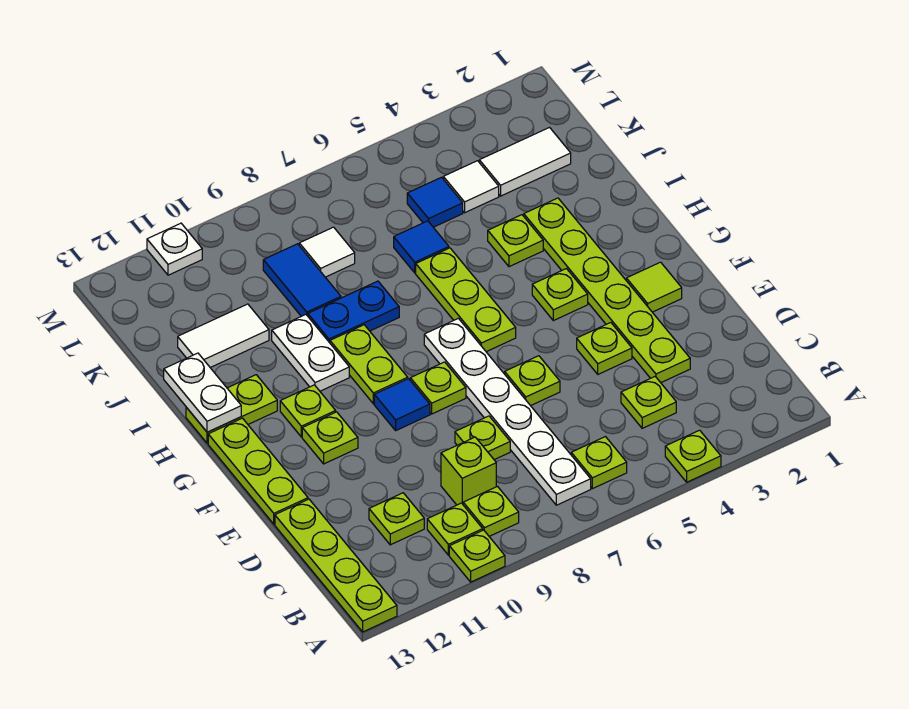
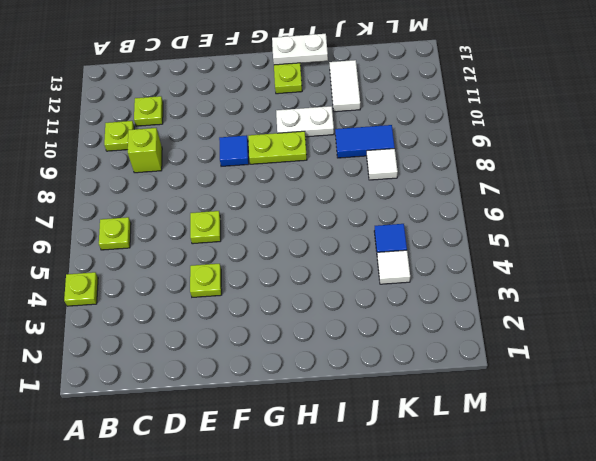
none -> lime 1x1 plate [449,530,505,582]
none -> lime 1x4 plate [275,499,397,632]
none -> white 1x6 plate [424,318,591,505]
none -> lime 1x1 plate [463,487,519,536]

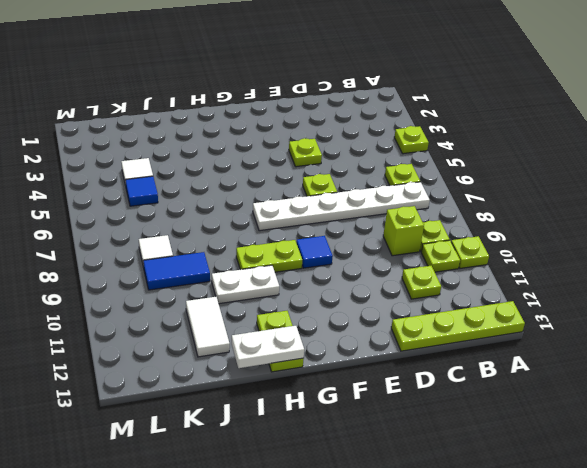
none -> lime 1x1 plate [621,377,676,428]
none -> lime 1x6 plate [524,198,690,383]
none -> lime 1x1 plate [455,416,510,460]
none -> lime 1x3 plate [208,418,308,524]

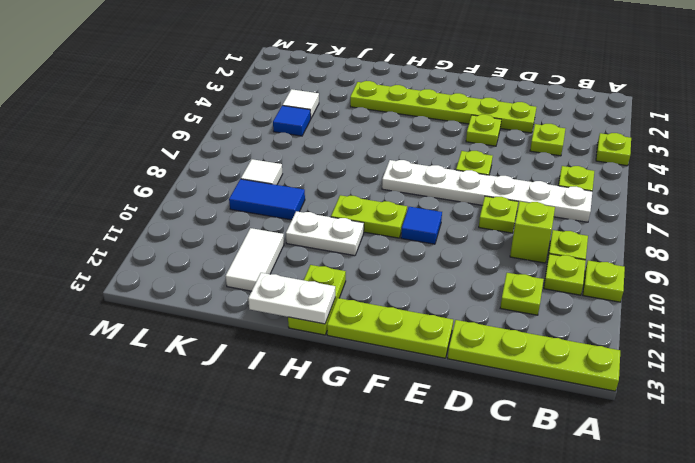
none -> lime 1x1 tile [626,262,682,312]
none -> lime 1x1 plate [410,362,466,414]
none -> lime 1x1 plate [302,412,358,464]
none -> lime 1x1 plate [532,269,588,321]

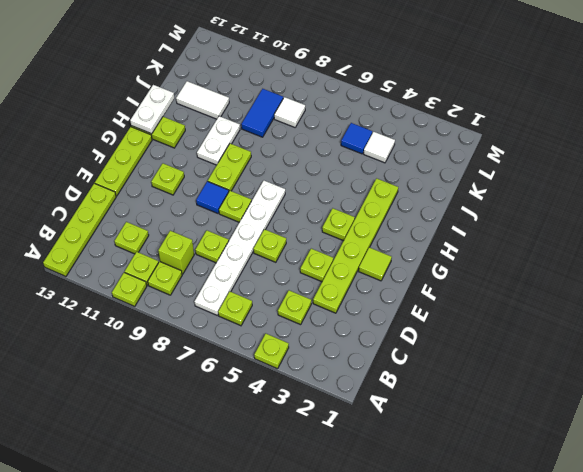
none -> lime 1x3 plate [416,248,516,352]
none -> lime 1x1 plate [280,385,336,437]
none -> lime 1x1 plate [488,215,543,267]
none -> blue 1x2 plate [308,281,399,343]

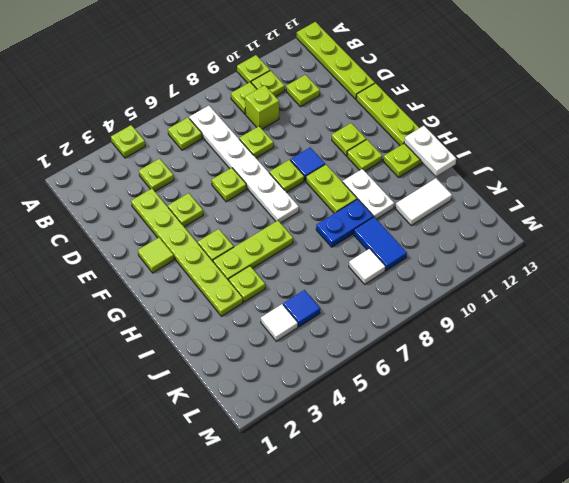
lime 1x3 plate [213,221,293,281] -> lime 1x3 plate turned to [416,248,516,352]
none -> blue 1x1 tile [394,221,449,273]
none -> white 1x2 tile [479,128,571,196]
none -> white 1x1 plate [147,223,202,275]

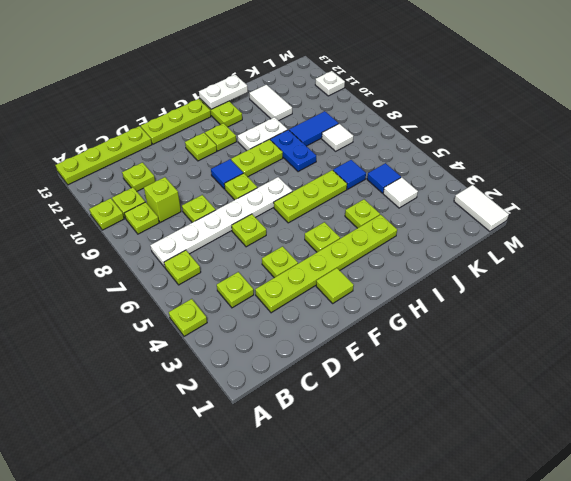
white 1x2 tile [454,185,509,232] -> white 1x2 tile moved to [479,128,571,196]

